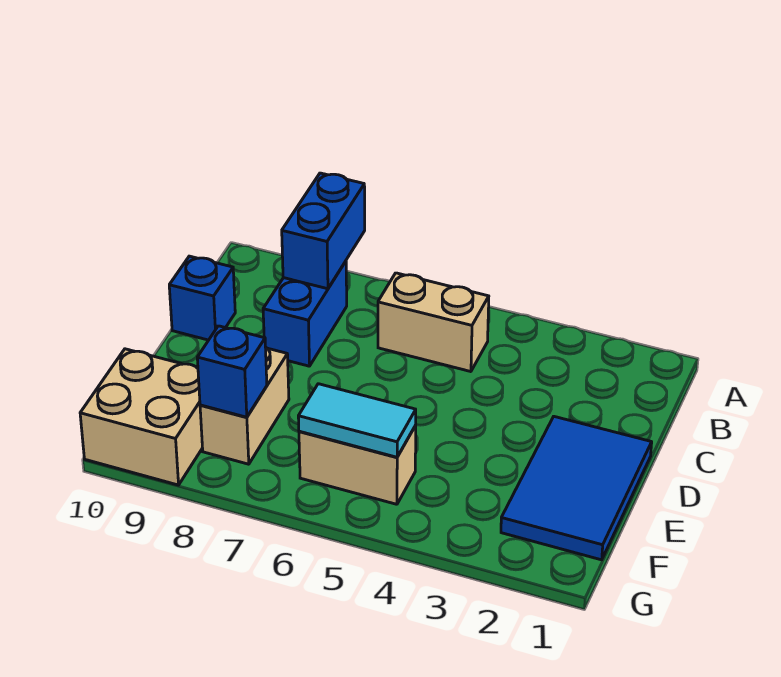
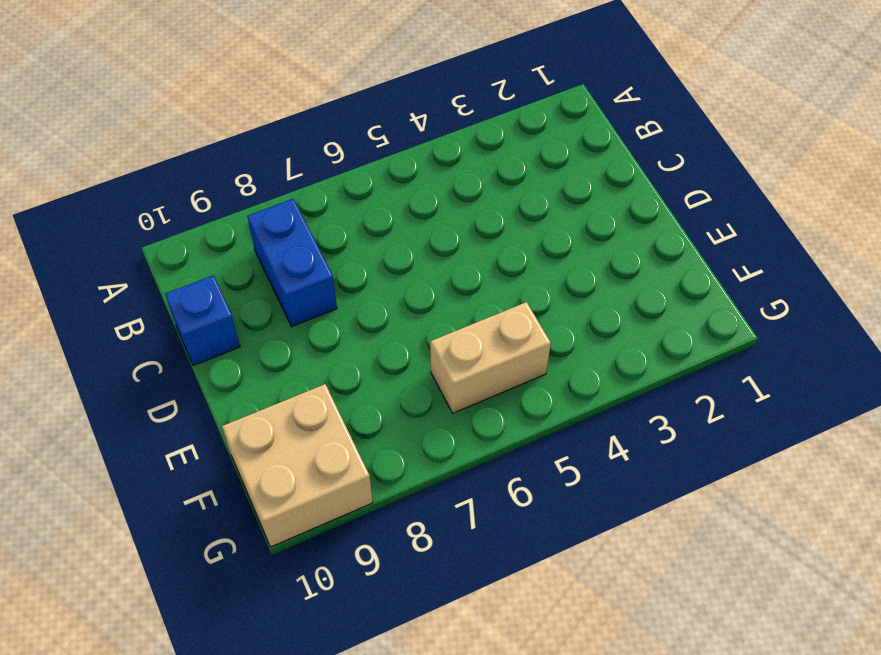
none -> tan 1x2 brick [378,273,489,372]
none -> blue 2x3 tile [501,417,652,560]

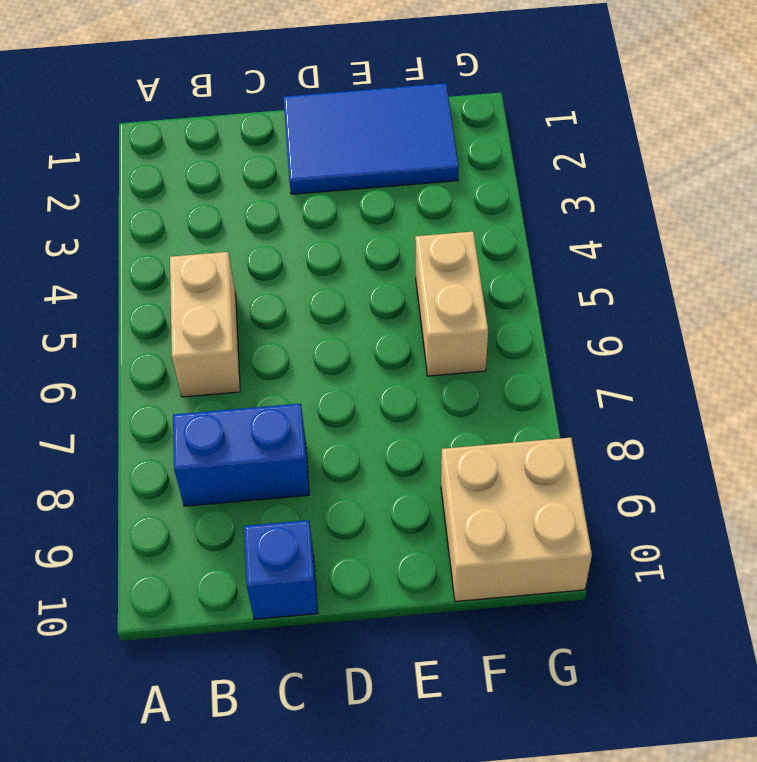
none -> tan 1x2 brick [200,348,289,464]
none -> blue 1x2 brick [282,173,365,289]

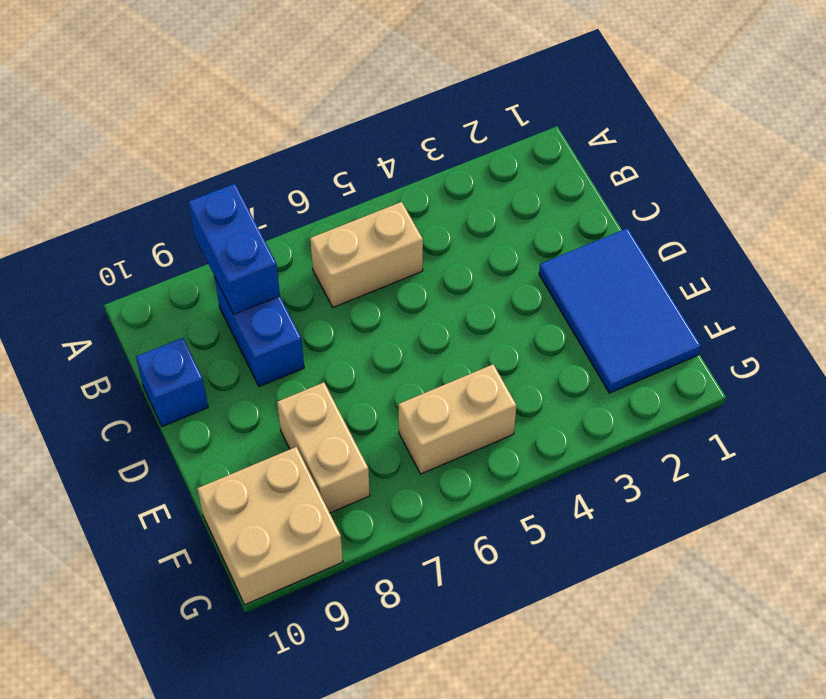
none -> cyan 1x2 tile [298,384,416,457]
none -> blue 1x1 brick [197,326,267,417]

